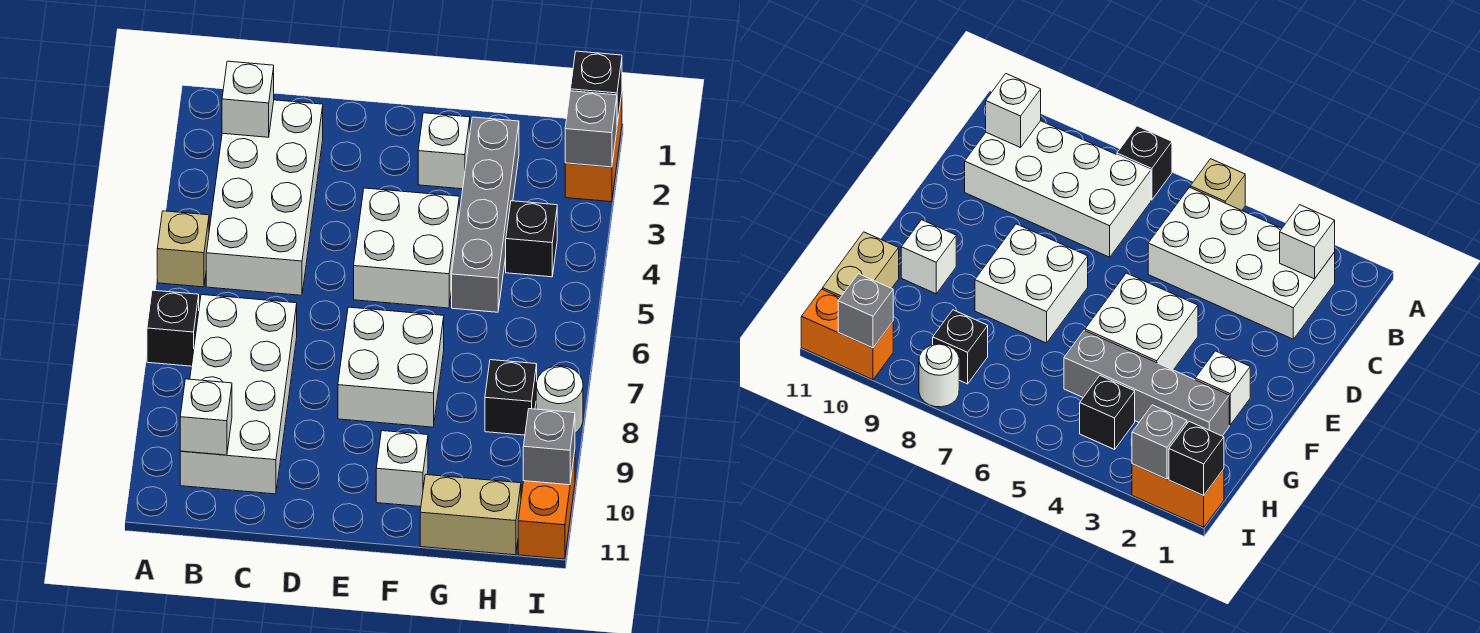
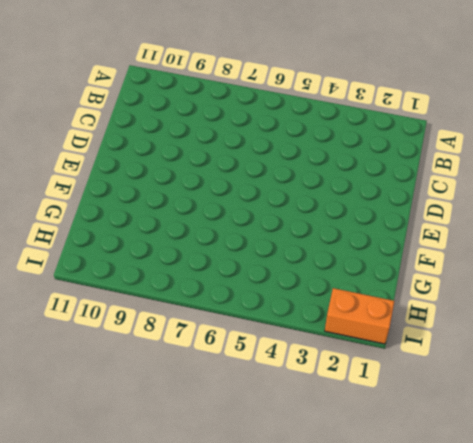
none -> tan 1x1 brick [157,211,209,287]
none -> black 1x1 brick [147,290,199,366]
none -> white 2x4 brick [206,100,323,295]

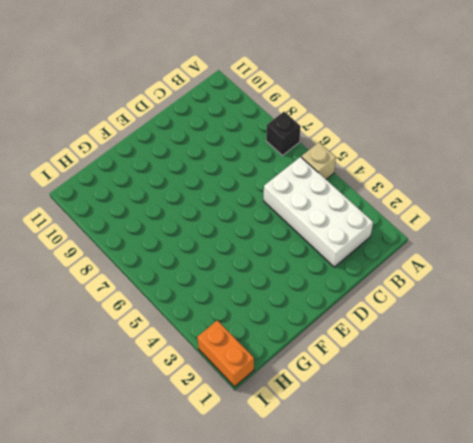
none -> white 2x4 brick [180,295,297,494]
none -> white 2x2 brick [354,188,459,308]
none -> white 2x2 brick [338,307,444,427]

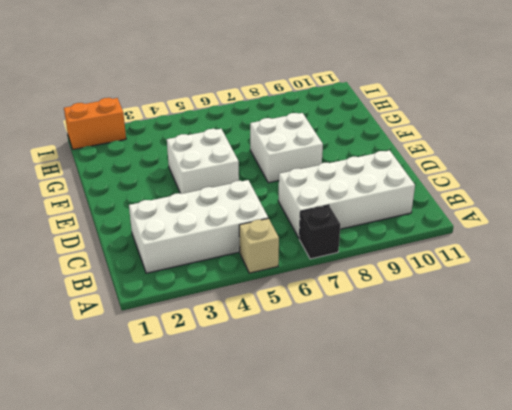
none -> white 1x1 brick [418,113,470,189]
none -> white 1x1 brick [376,431,428,507]
none -> grey 1x4 brick [452,117,519,312]

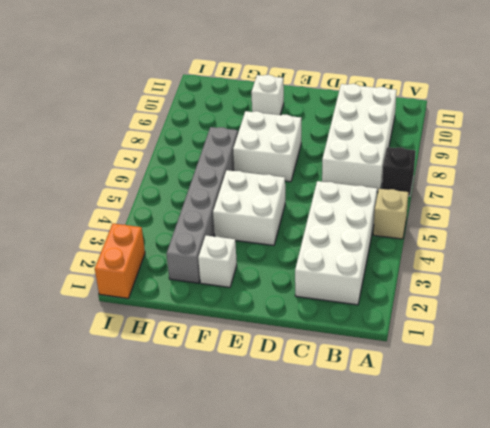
grey 1x6 brick [167,127,238,283] -> grey 1x4 brick [452,117,519,312]
none -> tan 1x2 brick [420,475,521,555]
none -> black 1x1 brick [506,201,557,277]
none -> black 1x1 brick [485,360,537,435]

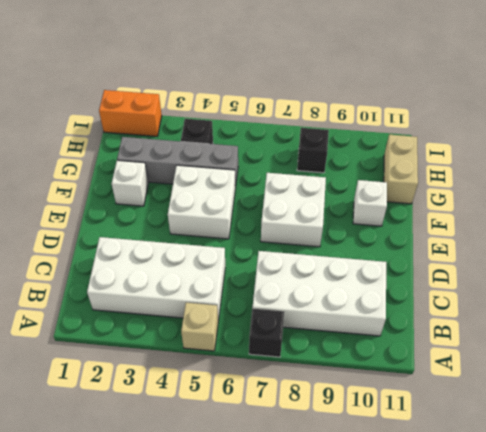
none -> white 1x1 round brick [536,366,583,433]
none -> orange 1x2 brick [518,452,575,559]
none -> white 1x1 brick [222,61,274,137]

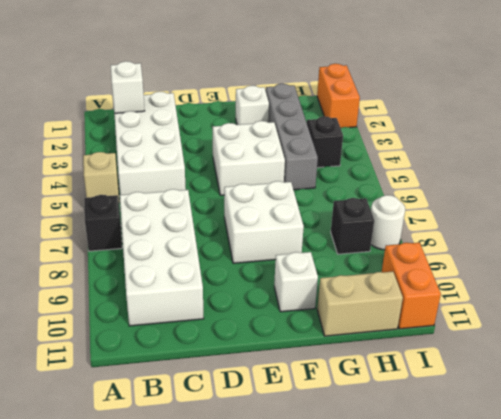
none -> white 1x1 brick [180,379,232,455]
none -> black 1x1 brick [571,51,622,125]
none -> grey 1x1 brick [565,91,617,167]

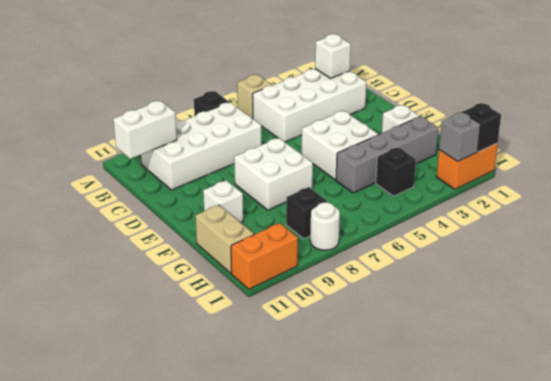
white 1x2 brick [113,101,177,159] -> white 1x1 brick [180,379,232,455]
none -> grey 1x1 brick [523,409,575,485]

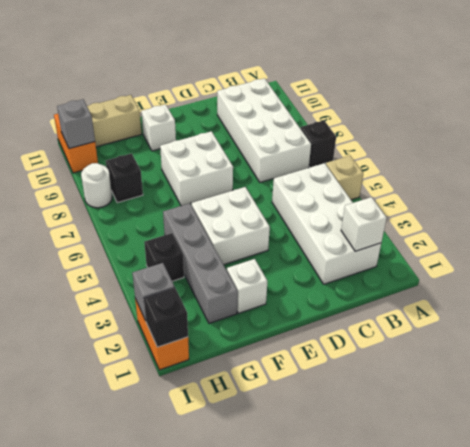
none -> white 1x1 brick [180,379,232,455]

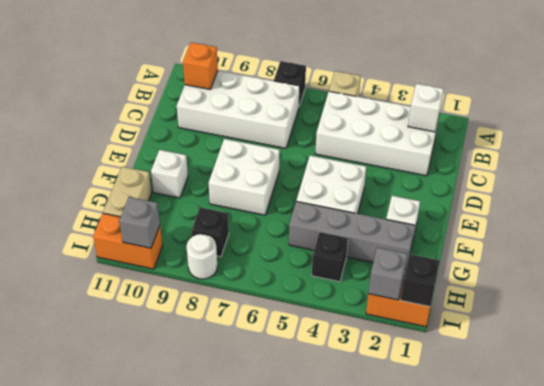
orange 1x1 brick [183,42,218,89] -> white 1x1 brick [180,379,232,455]

